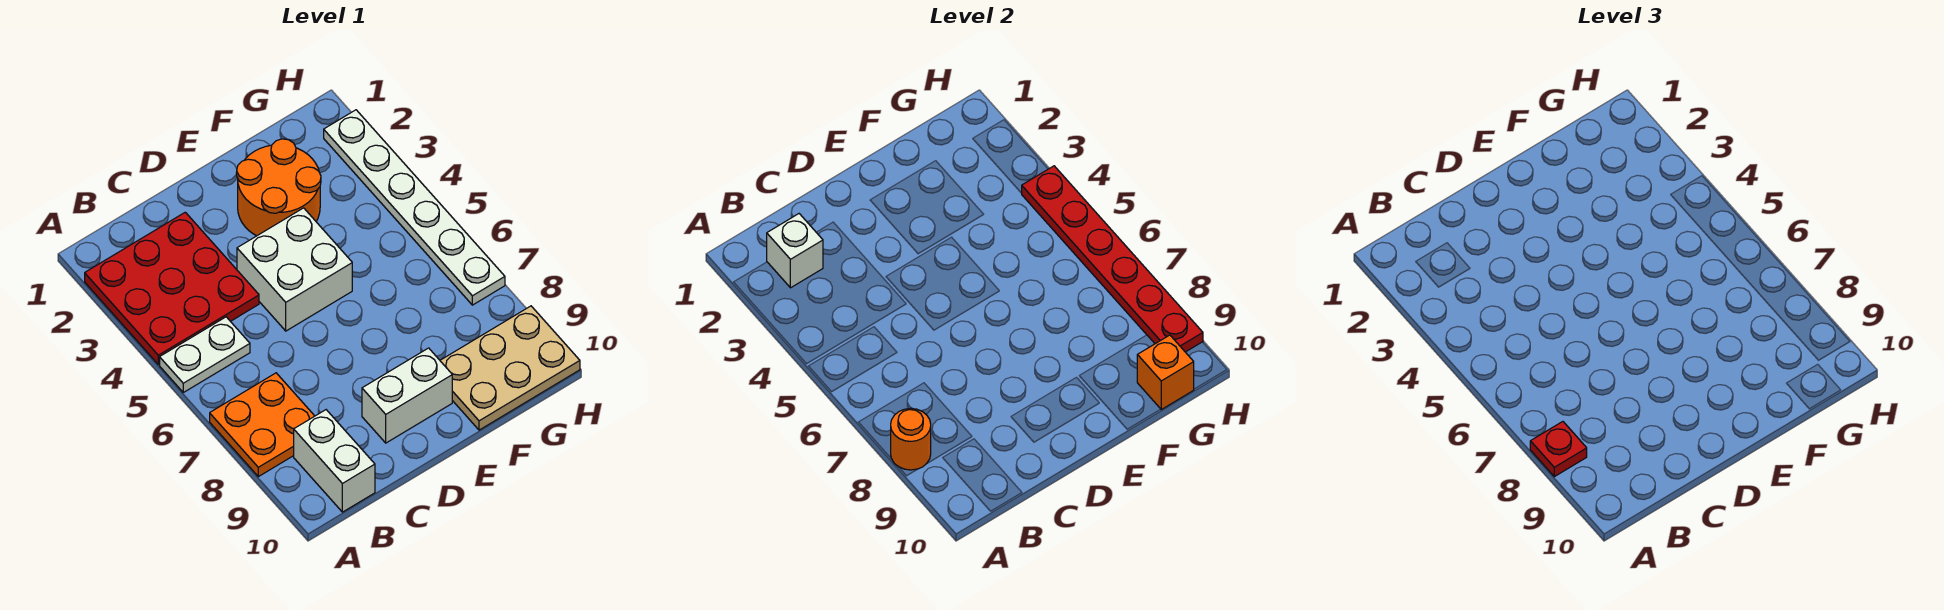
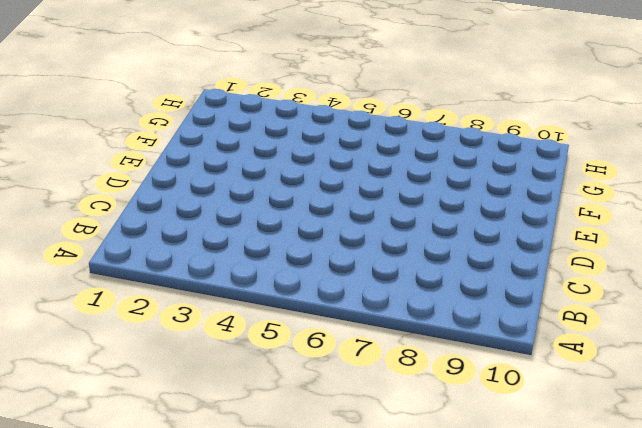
none -> red 3x3 plate [85,212,259,364]
none -> white 1x2 plate [160,317,250,392]
none -> orange 2x2 plate [210,373,314,477]

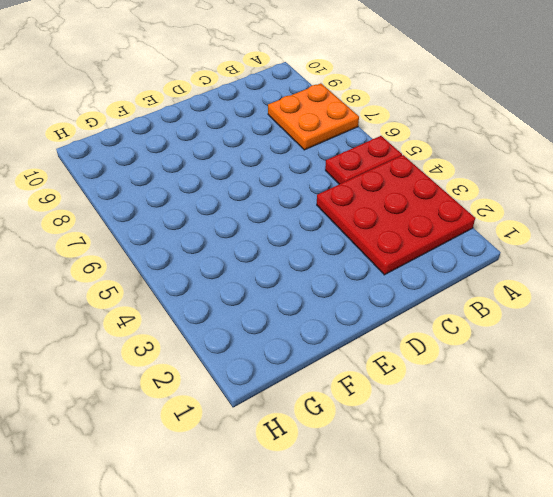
red 1x2 plate [325,136,402,184] -> white 1x2 plate [160,317,250,392]
none -> white 1x2 brick [294,410,375,512]
none -> white 2x2 brick [237,208,352,331]
none -> white 1x2 brick [362,348,452,443]

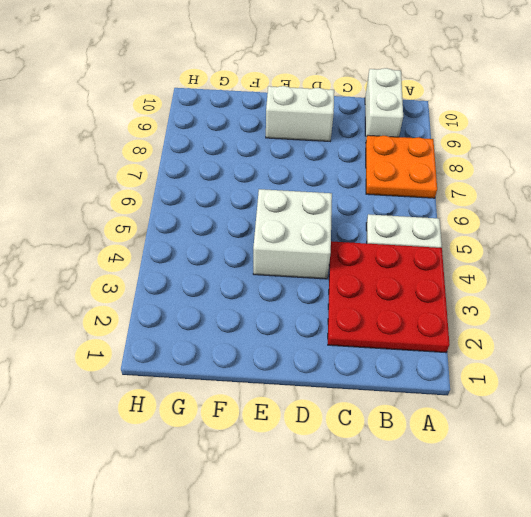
none -> orange 2x2 round brick [237,139,321,236]
none -> tan 2x3 plate [440,306,580,430]
none -> white 1x6 plate [324,110,505,305]

